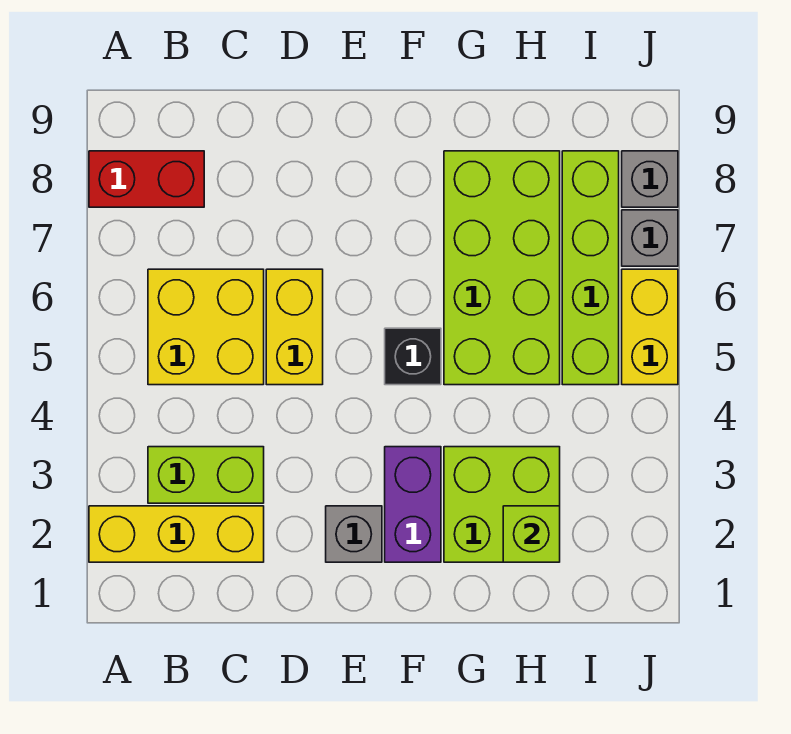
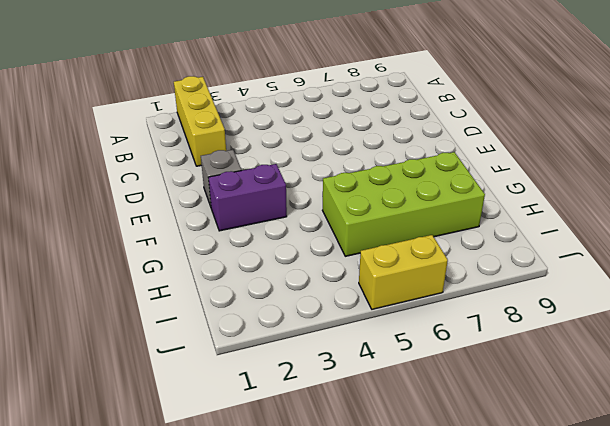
none -> red 1x2 brick [89,151,204,207]
none -> lime 1x2 brick [148,447,264,503]
none -> yellow 2x2 brick [148,269,264,385]

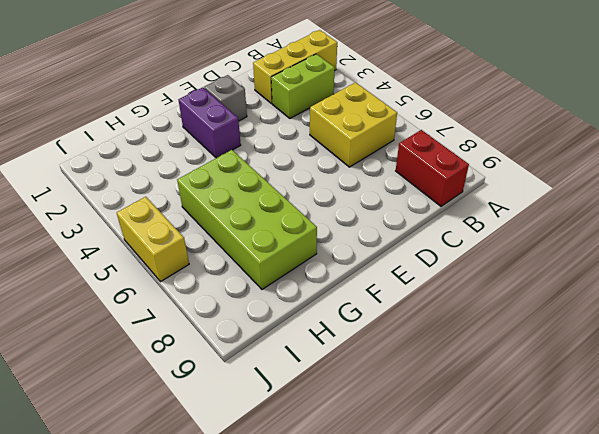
red 1x2 brick [396,130,469,206] -> red 1x2 brick turned to [89,151,204,207]
none -> yellow 1x2 brick [266,269,323,385]
none -> black 1x1 brick [385,328,441,385]
none -> lime 2x2 brick [444,447,560,562]

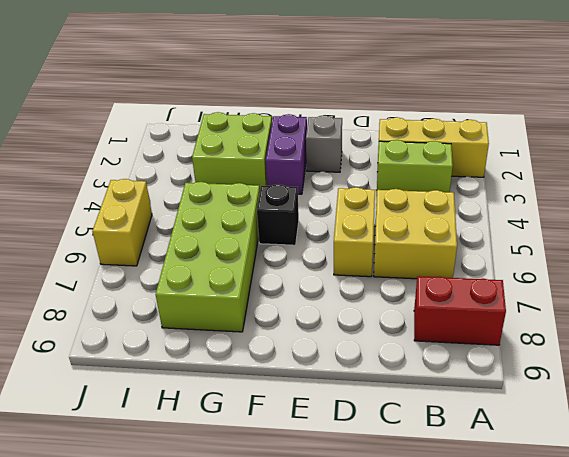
none -> lime 1x4 brick [562,151,619,385]
none -> grey 1x1 brick [622,210,678,266]
none -> grey 1x1 brick [622,151,678,207]

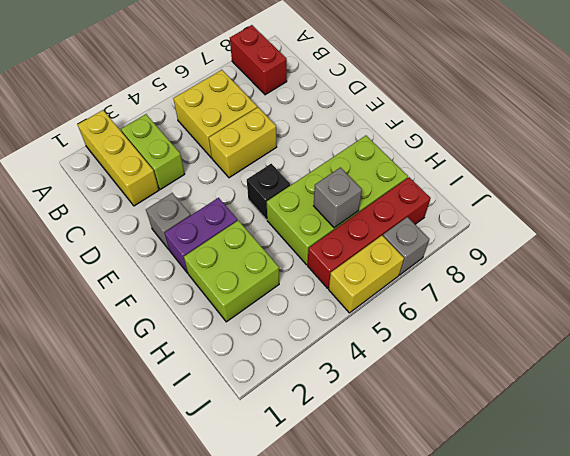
grey 1x1 brick [314,168,362,228] -> grey 1x1 brick moved to [622,151,678,207]
red 1x4 brick [308,177,430,288] -> lime 1x4 brick [562,151,619,385]
none -> lime 1x1 brick [503,506,560,562]

